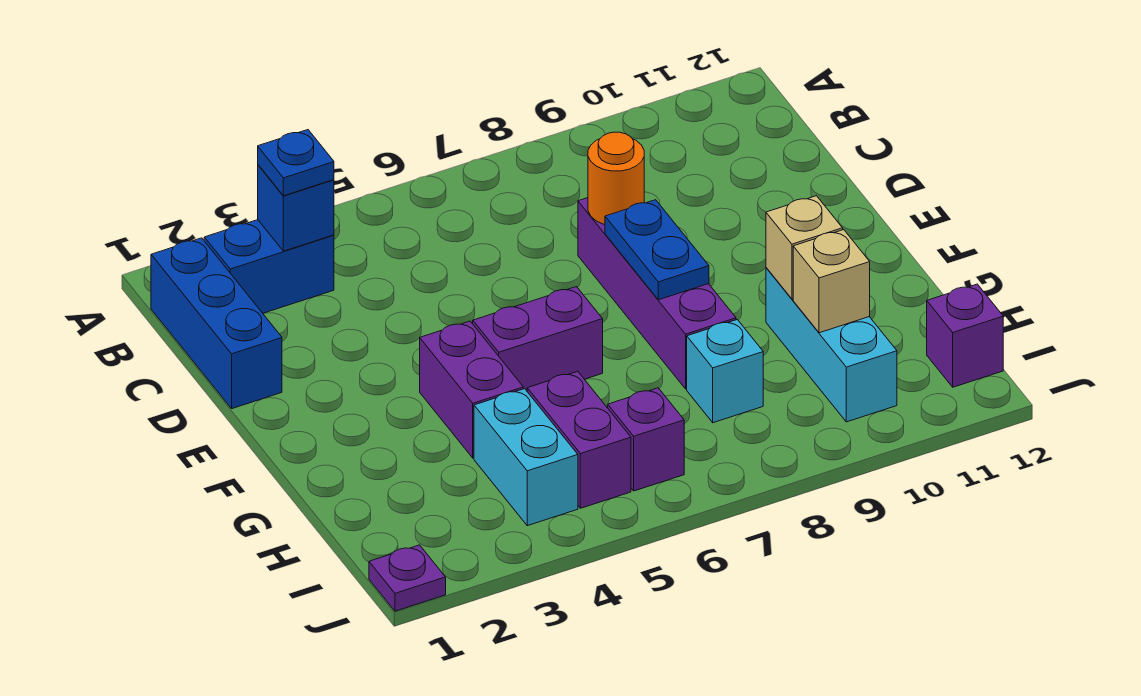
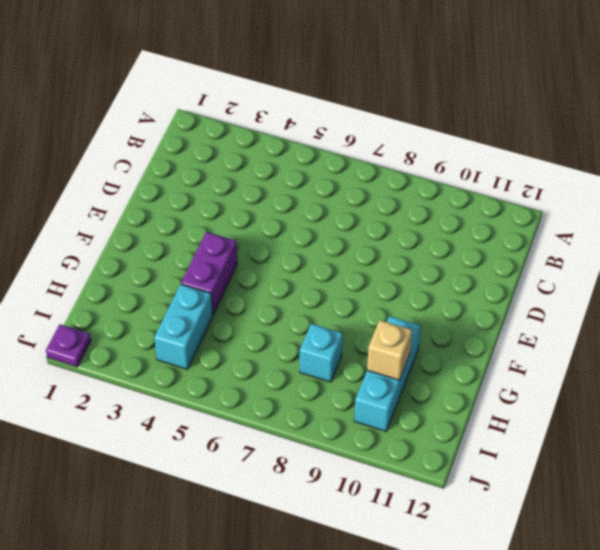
none -> blue 1x3 brick [151,238,282,409]
none -> blue 1x2 brick [204,220,334,313]
none -> purple 1x4 brick [578,198,736,389]

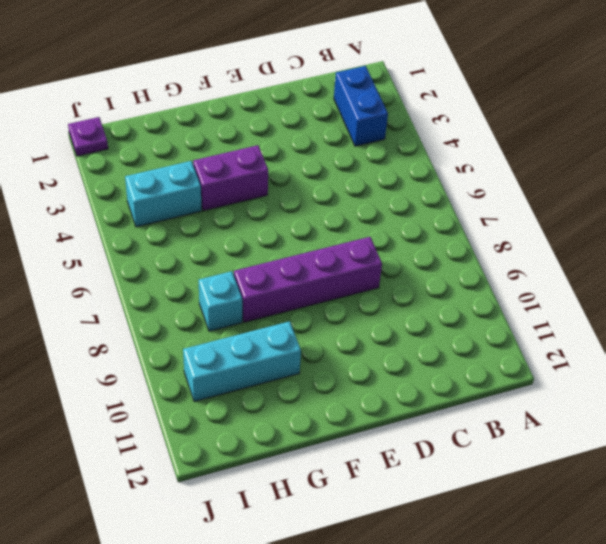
none -> blue 1x3 brick [151,238,282,409]
none -> purple 1x2 brick [473,287,603,391]
none -> purple 1x2 brick [527,371,631,508]

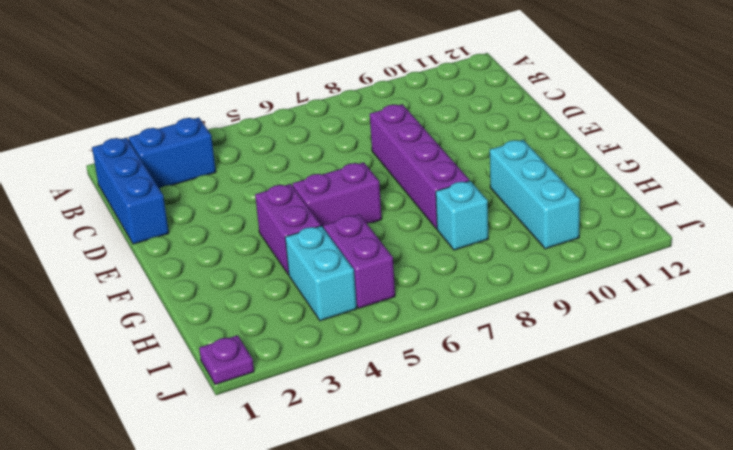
none -> purple 1x1 brick [608,388,684,491]
none -> purple 1x1 brick [927,284,1003,387]
none -> blue 1x1 brick [258,165,334,251]

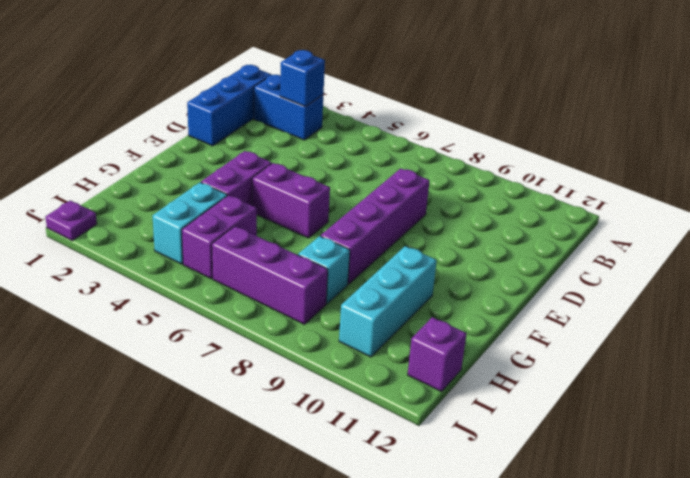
purple 1x3 brick [212,226,328,324] -> purple 1x1 brick [608,388,684,491]
none -> orange 1x1 round brick [588,132,644,224]
none -> blue 1x2 plate [605,200,709,300]
none -> tan 1x1 brick [766,196,843,299]

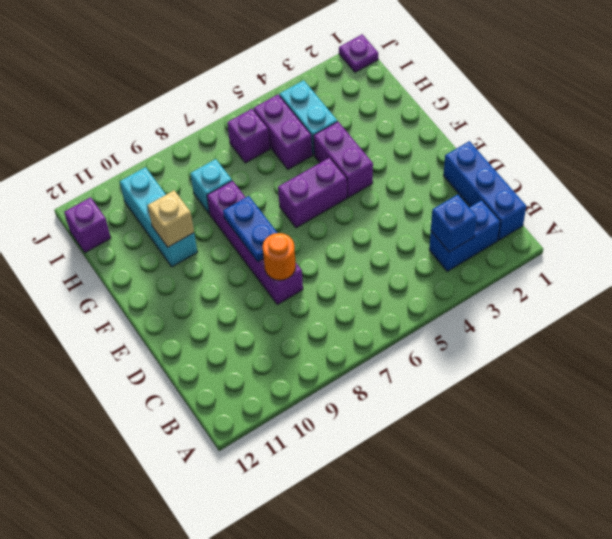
none -> tan 1x1 brick [793,230,870,333]
none -> blue 1x1 plate [258,130,334,196]

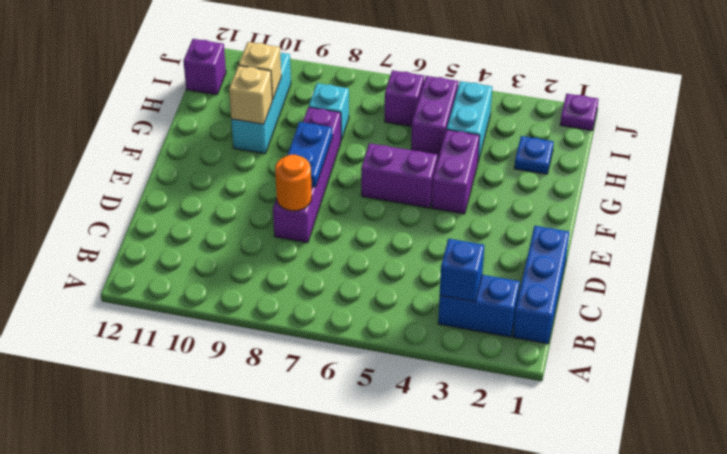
blue 1x1 plate [514,136,554,174] -> blue 1x1 plate moved to [258,130,334,196]

